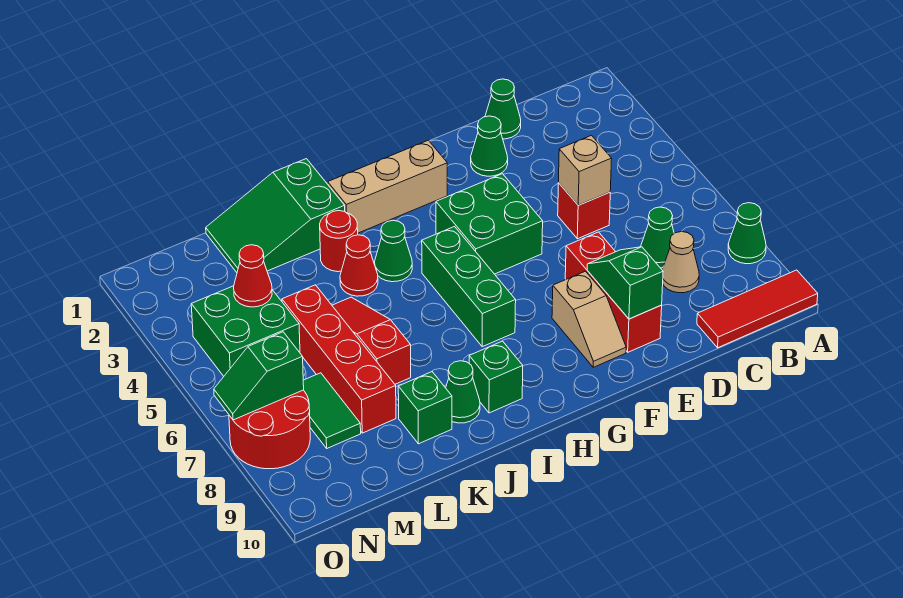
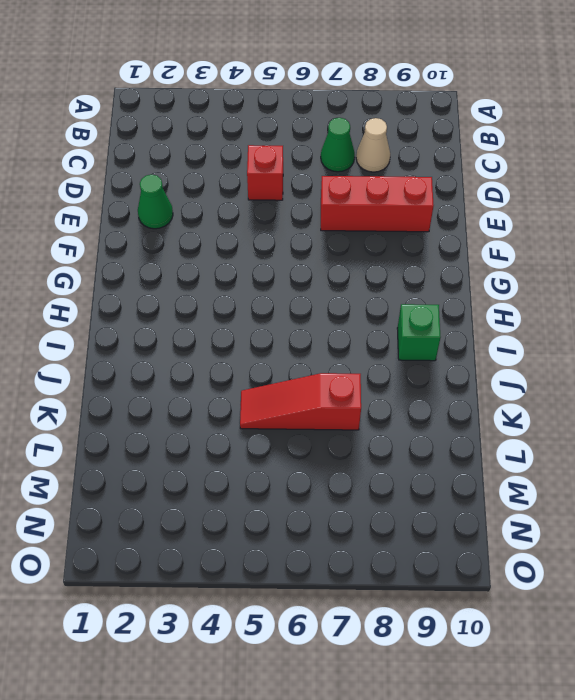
none -> green 1x1 cone [728,203,766,264]
none -> red 1x3 tile [697,270,818,348]
none -> green 1x1 cone [485,79,521,139]

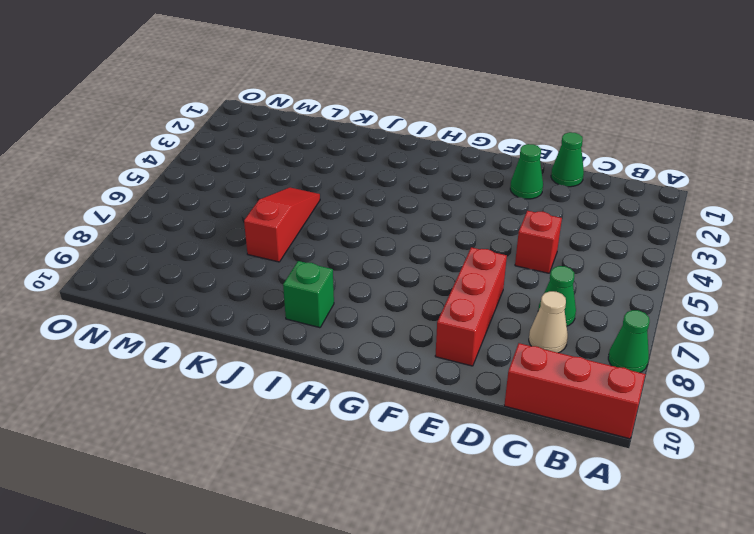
red 1x3 brick [504,343,646,439] -> red 1x3 tile [697,270,818,348]
none -> green 2x2 brick [436,174,543,274]
none -> tan 1x2 slope [552,271,626,367]
none -> tan 1x3 brick [328,140,447,233]

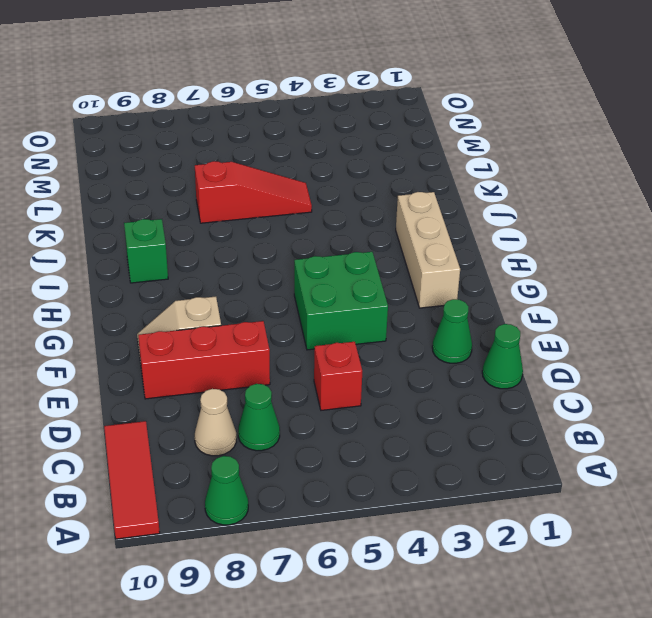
none -> green 1x3 brick [422,227,516,347]
none -> green 1x1 cone [375,221,412,282]
none -> green 2x3 slope [206,159,345,272]

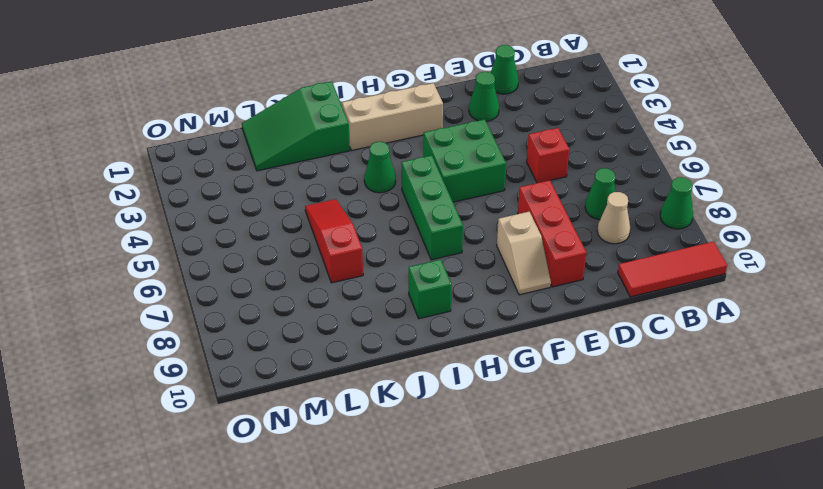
none -> red 1x1 round brick [320,211,358,272]
none -> red 1x1 cone [340,235,378,296]
none -> green 1x1 cone [446,361,480,423]

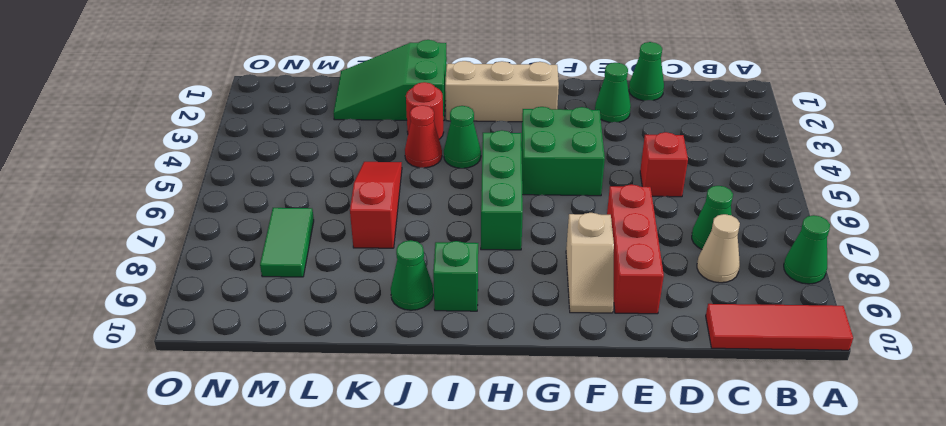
none -> green 1x1 brick [398,372,452,444]
none -> red 1x4 brick [282,285,396,433]
none -> green 2x2 brick [191,286,300,376]

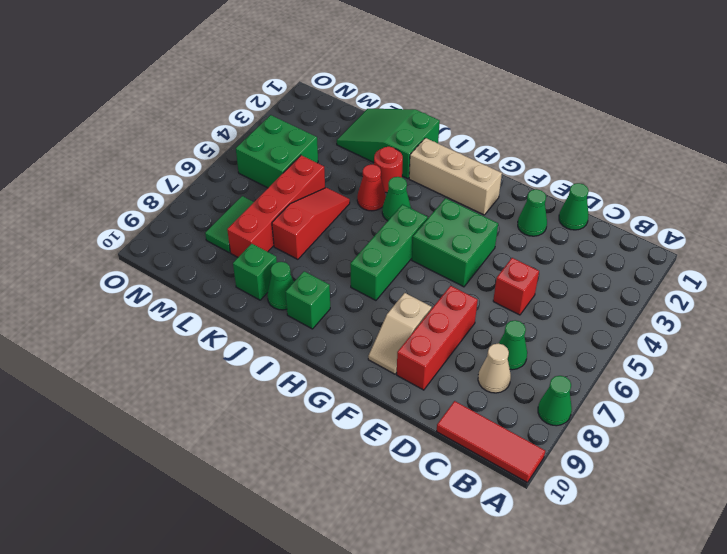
none -> red 2x2 round brick [229,390,310,469]
none -> tan 1x1 brick [559,135,612,205]
none -> green 1x2 slope [587,247,663,319]

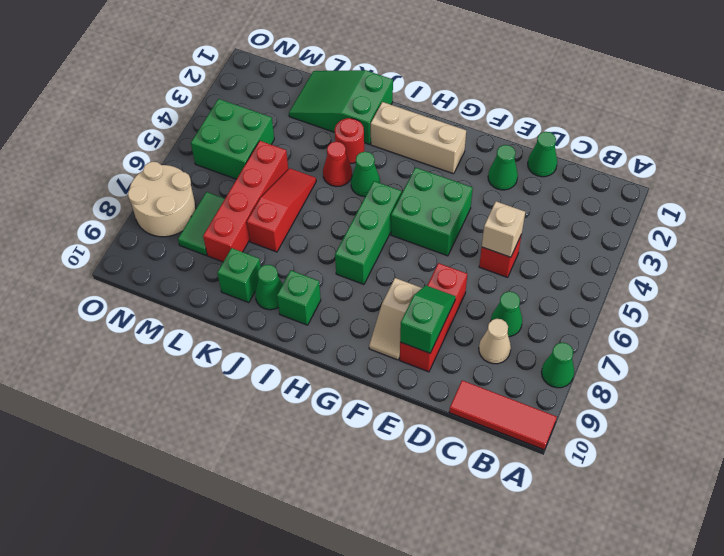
tan 2x2 round brick [128,162,196,237] -> red 2x2 round brick [229,390,310,469]
none -> red 1x1 cone [234,245,272,307]
none -> green 1x2 slope [214,332,304,420]

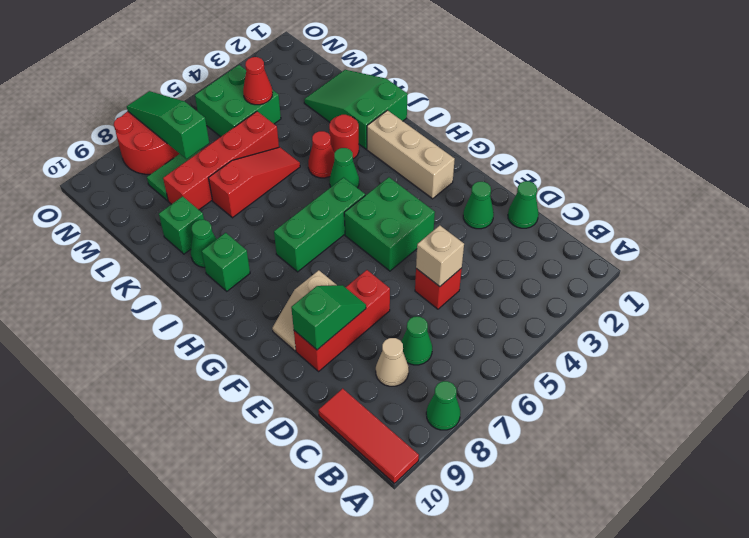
green 1x3 slope [127,91,209,159] -> green 1x2 slope [214,332,304,420]

